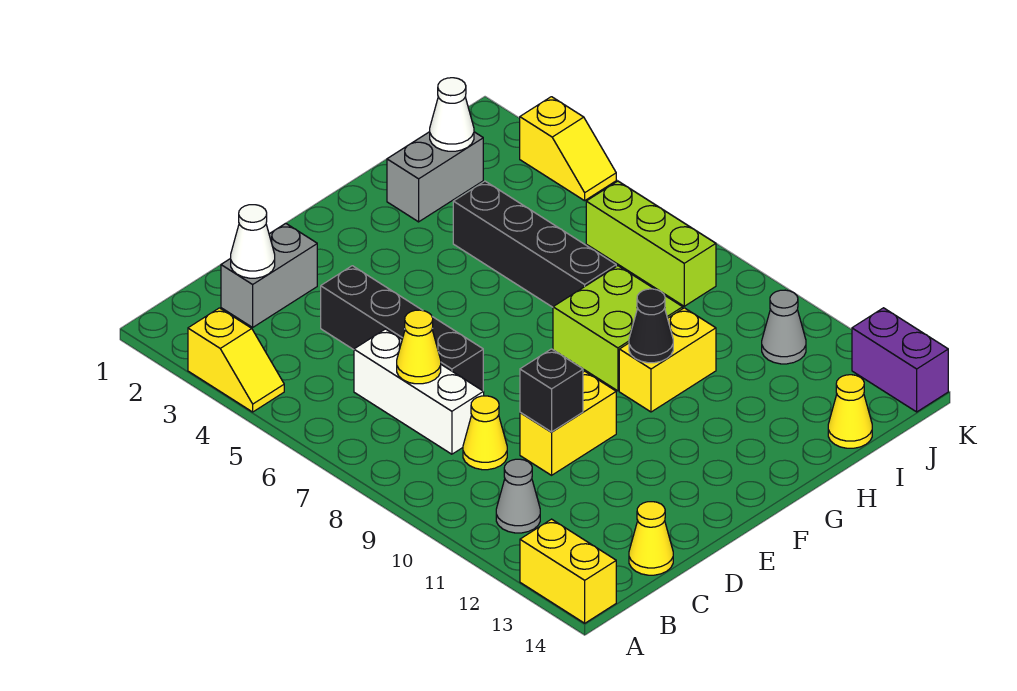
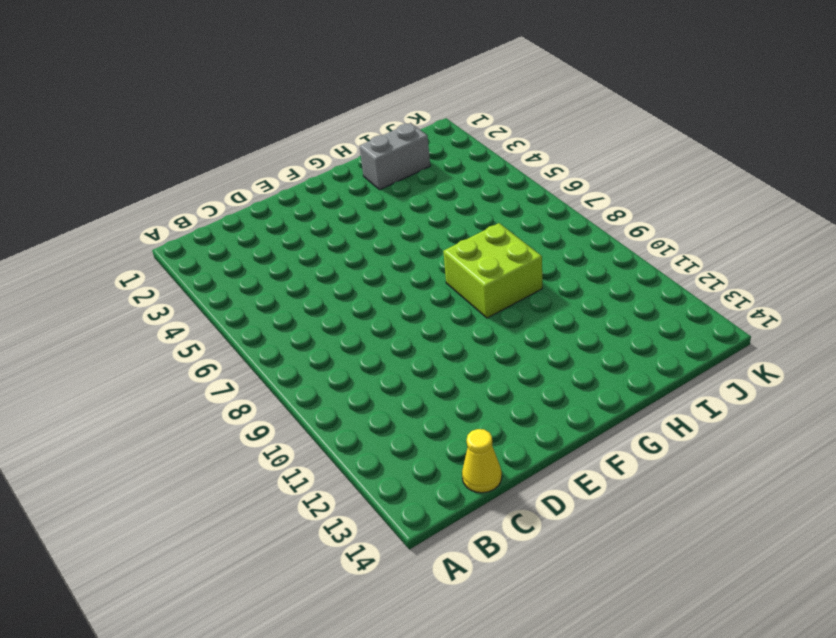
none -> yellow 1x2 slope [188,308,284,412]
none -> yellow 1x2 brick [520,519,616,623]
none -> grey 1x1 cone [496,459,540,533]

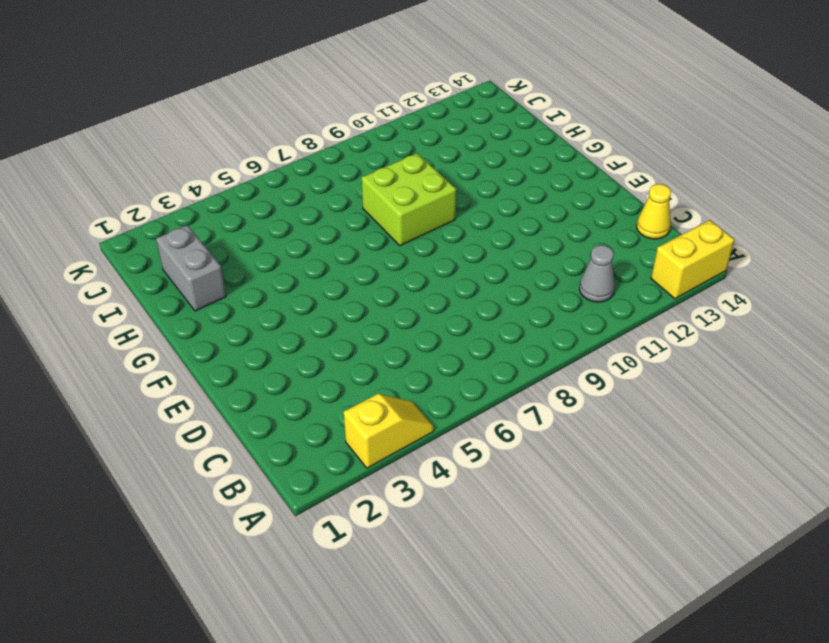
none -> grey 1x2 brick [221,223,317,327]
none -> white 1x3 brick [354,329,484,454]
none -> yellow 1x1 cone [463,396,507,470]

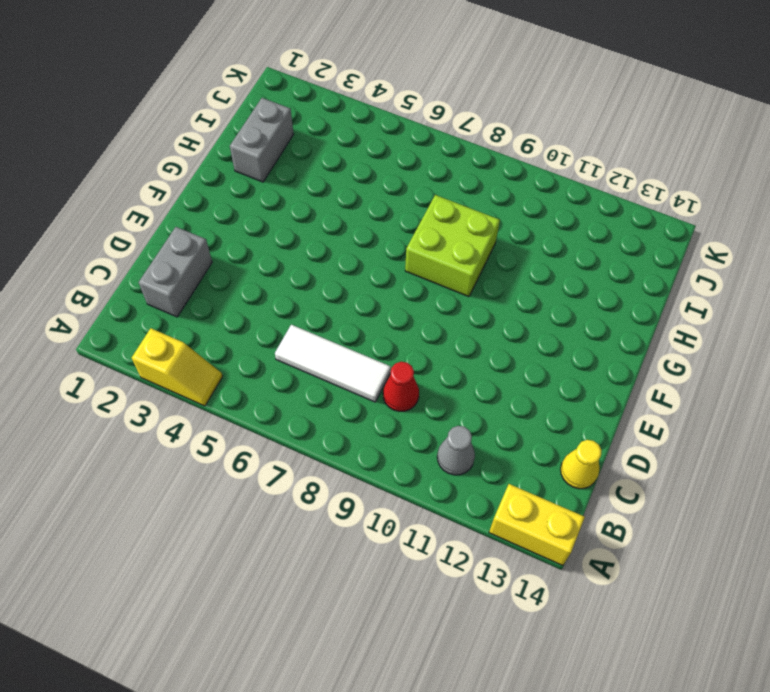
white 1x3 tile [275,325,391,402] -> white 1x3 brick [354,329,484,454]
red 1x1 cone [383,362,419,411] -> yellow 1x1 cone [463,396,507,470]
none -> black 1x4 brick [321,266,483,391]
none -> yellow 1x2 brick [520,371,616,475]
none -> yellow 1x2 brick [619,308,716,412]

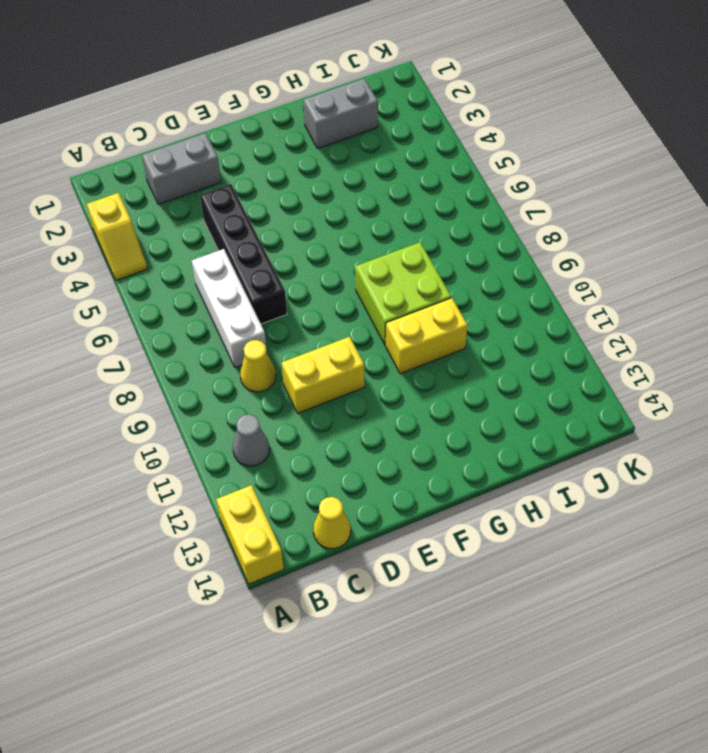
none -> black 1x4 brick [453,181,616,307]
none -> yellow 1x1 cone [828,375,872,448]
none -> lime 1x3 brick [586,181,716,306]

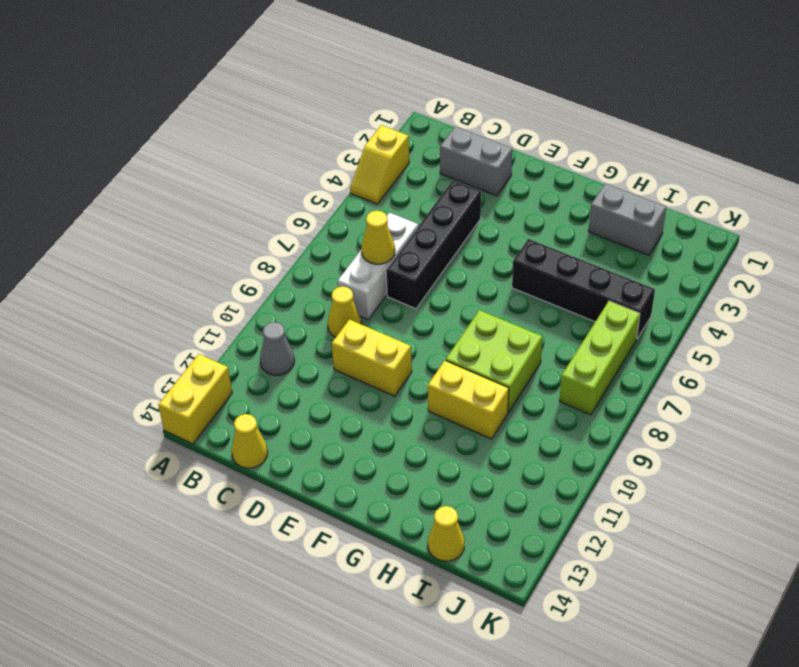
black 1x4 brick [512,239,655,338] -> black 1x4 brick turned to [453,181,616,307]
none -> grey 1x1 cone [762,290,806,364]
none -> yellow 1x2 slope [520,97,616,201]
none -> purple 1x2 brick [852,308,948,412]

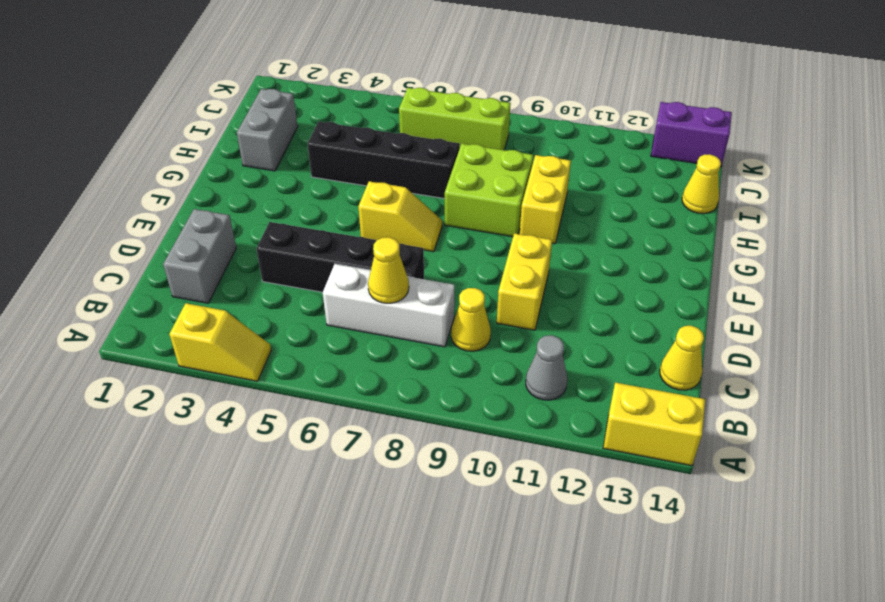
yellow 1x2 slope [358,181,442,252] -> yellow 1x2 slope moved to [520,97,616,201]
none -> grey 1x1 cone [762,290,806,364]
none -> white 1x1 cone [230,205,275,278]
none -> black 1x1 brick [520,349,583,432]

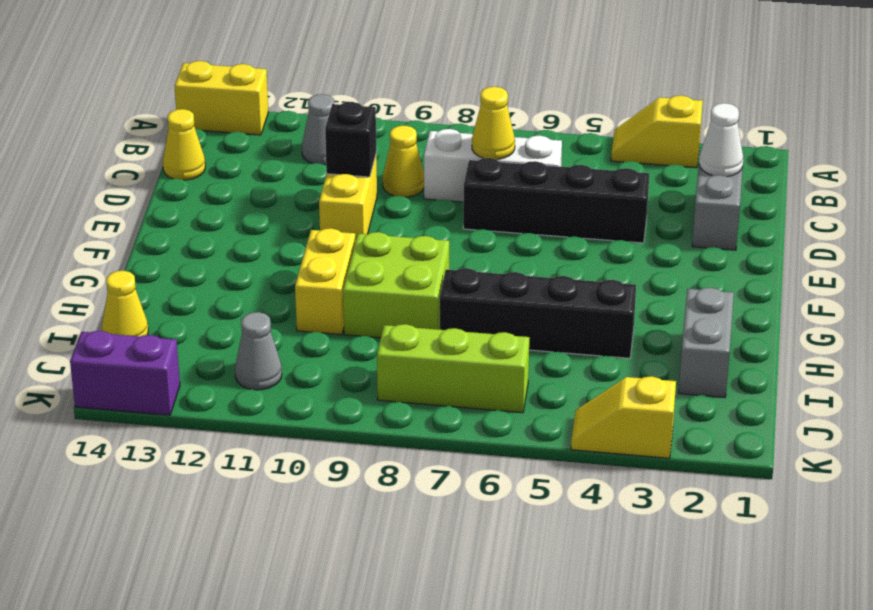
none -> black 1x1 cone [629,289,673,363]
none -> white 1x1 cone [430,78,474,151]

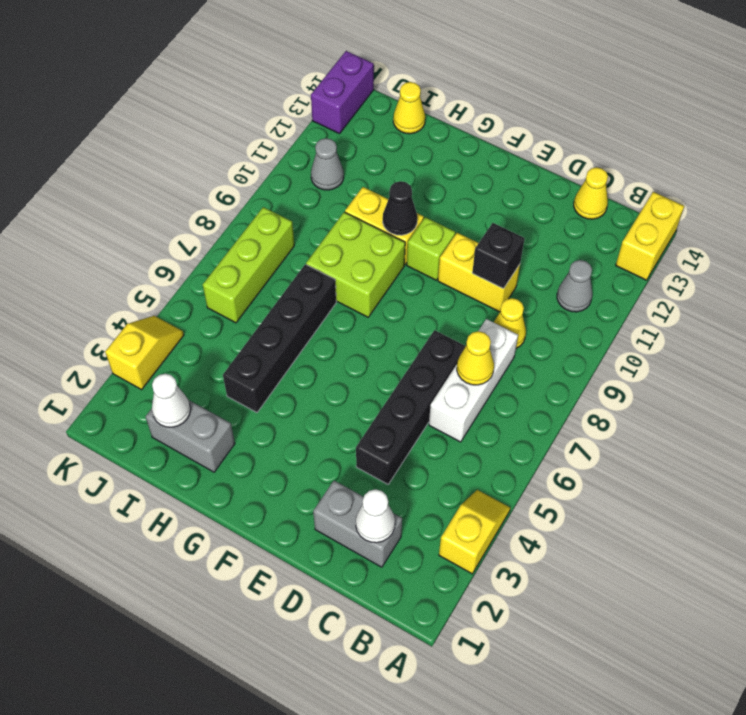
lime 1x1 brick [407,217,455,280] -> none

